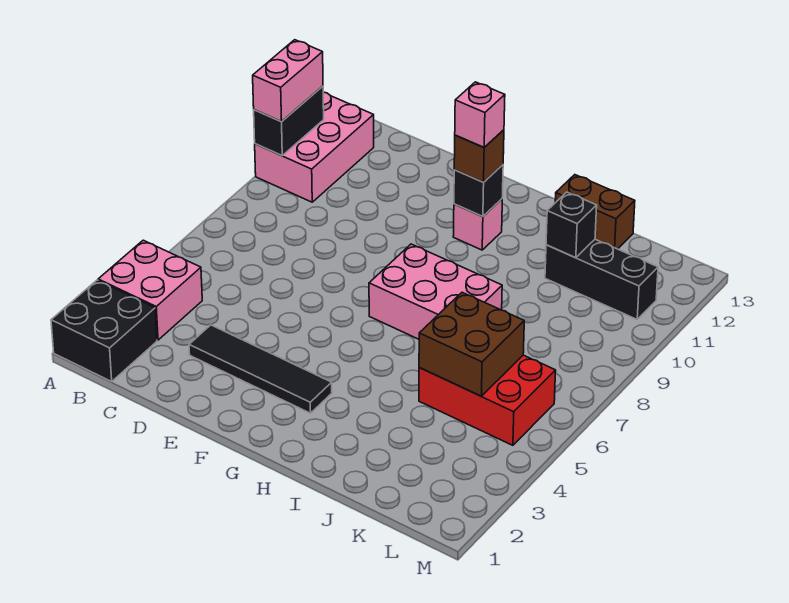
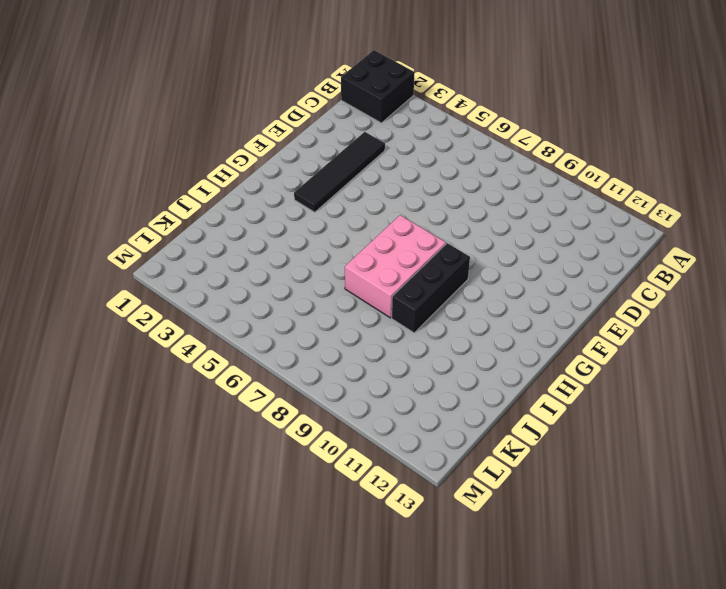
black 1x3 brick [392,243,470,333] -> black 1x3 brick moved to [545,239,658,319]
none -> pink 2x2 brick [98,240,202,340]
none -> pink 2x3 brick [255,92,374,202]
none -> pink 1x1 brick [453,199,502,250]

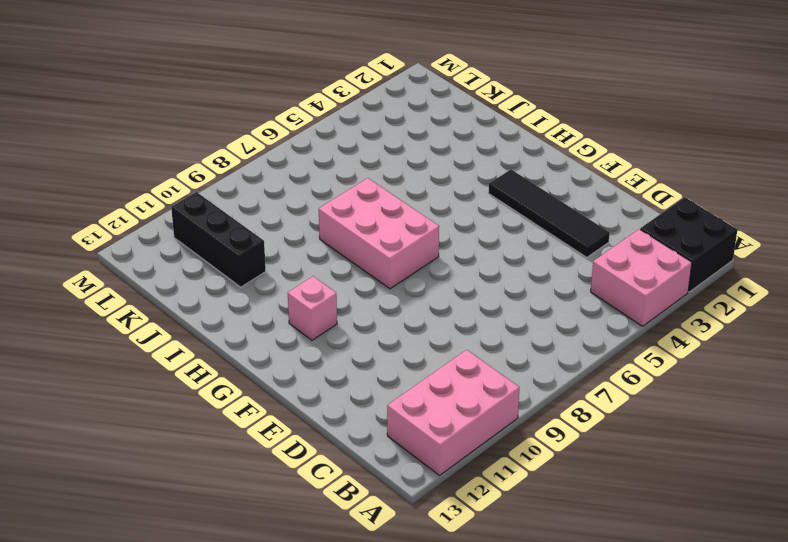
none -> brown 1x2 brick [555,175,635,249]
none -> red 2x3 brick [419,355,556,445]
none -> black 1x2 brick [254,86,324,156]

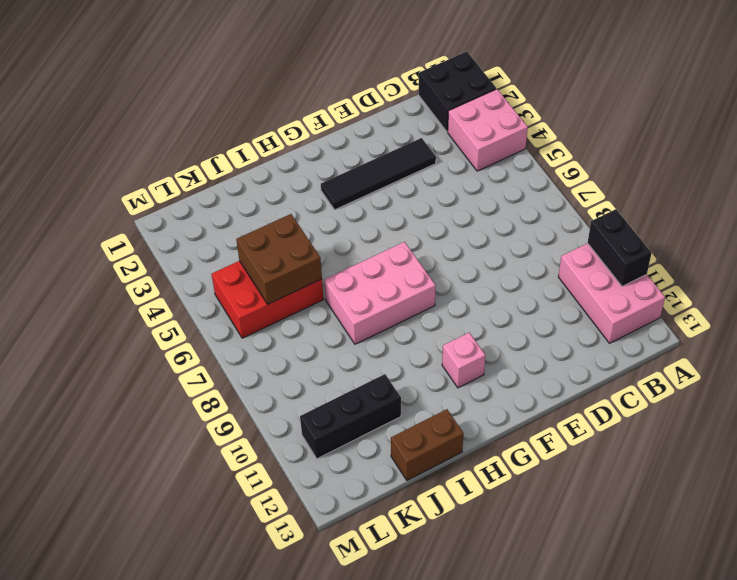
none -> black 1x1 brick [454,165,503,217]
none -> black 1x1 brick [546,192,597,258]
none -> pink 1x2 brick [253,40,323,122]

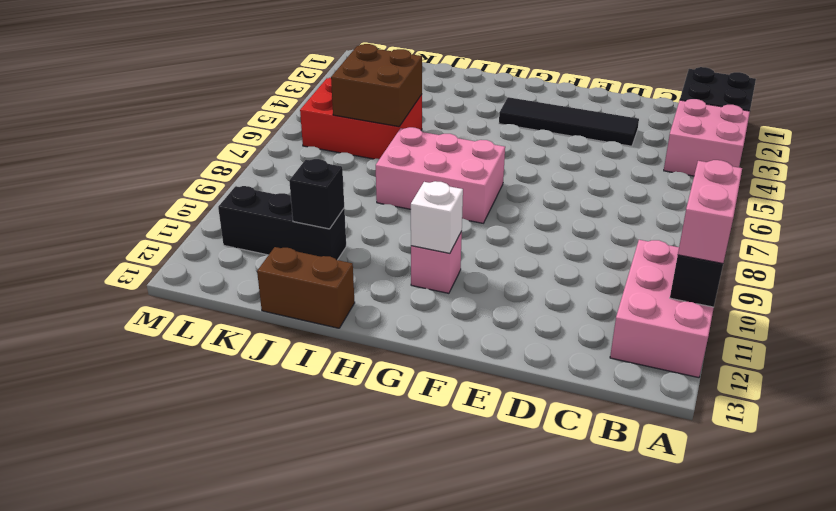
white 1x1 brick [411,181,463,253] -> black 1x1 brick [454,165,503,217]
none -> brown 1x1 brick [454,130,504,182]
none -> pink 1x1 brick [455,82,505,147]

